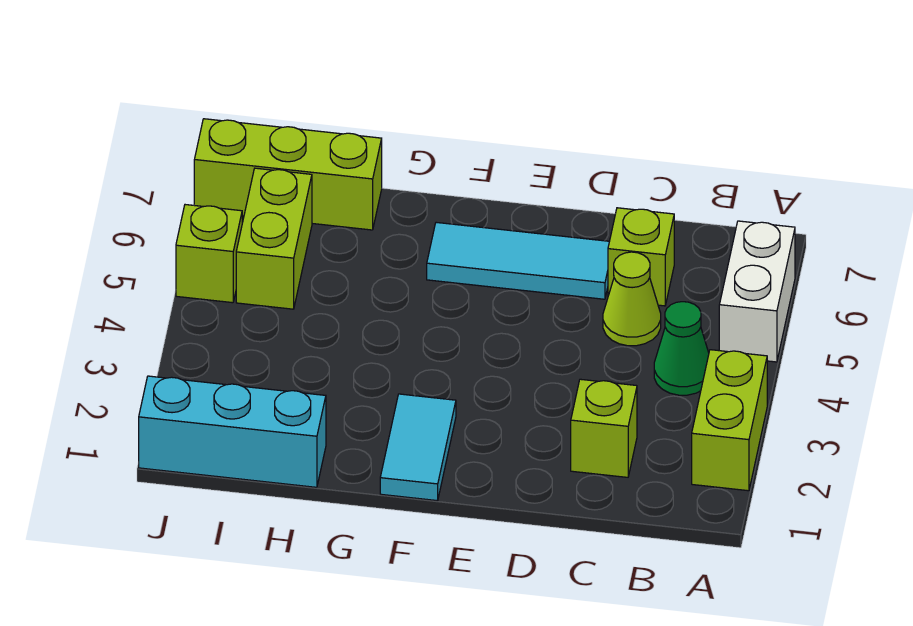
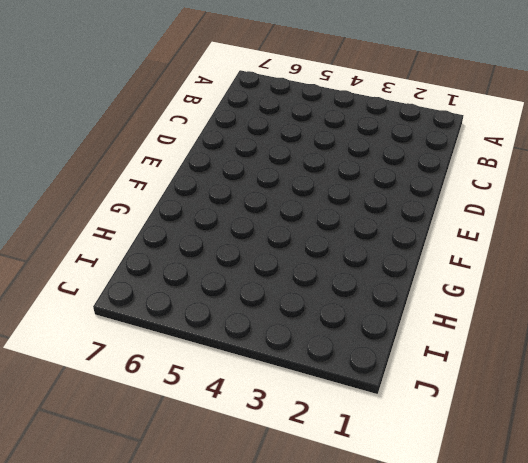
none -> lime 1x2 brick [692,350,767,491]
none -> white 1x2 brick [719,221,795,362]
none -> green 1x1 cone [654,302,709,395]

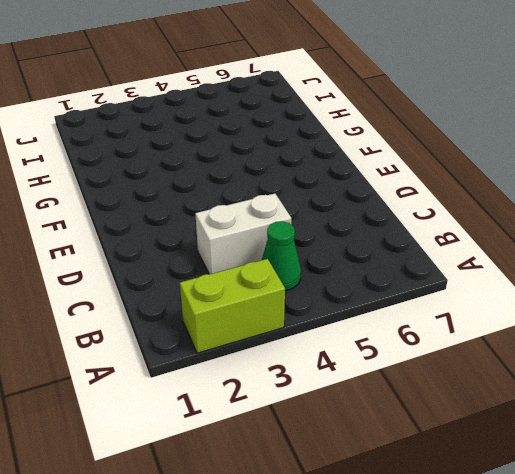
white 1x2 brick [195,194,291,274] -> white 1x2 brick moved to [719,221,795,362]
none -> lime 1x1 brick [571,379,637,477]
none -> lime 1x1 cone [603,252,661,346]
none -> lime 1x1 brick [608,208,674,306]

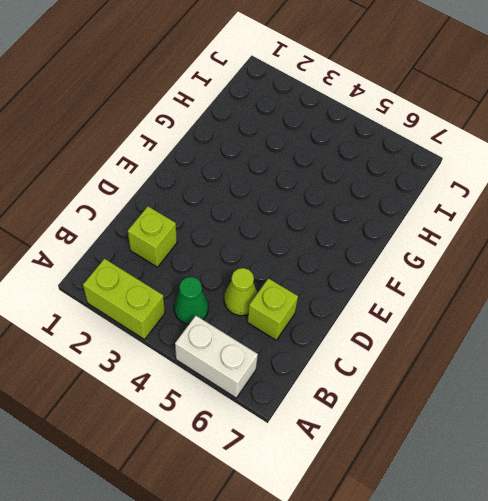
none -> cyan 1x3 tile [427,222,609,299]
none -> cyan 1x2 tile [380,394,456,501]
none -> cyan 1x3 brick [139,376,326,487]

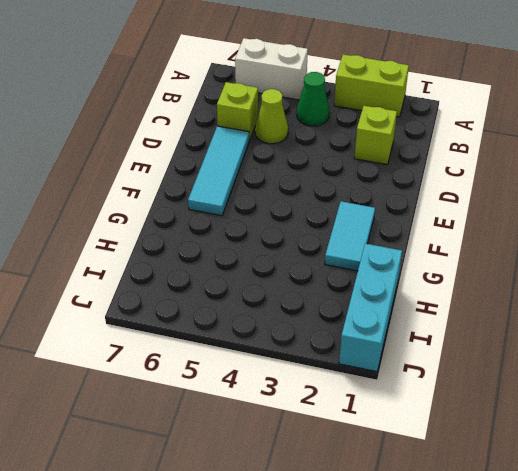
cyan 1x2 tile [325,201,375,271] -> cyan 1x2 tile turned to [380,394,456,501]
none -> lime 1x3 brick [194,119,382,230]
none -> lime 1x2 brick [236,168,312,309]
none -> lime 1x1 brick [176,205,242,303]

